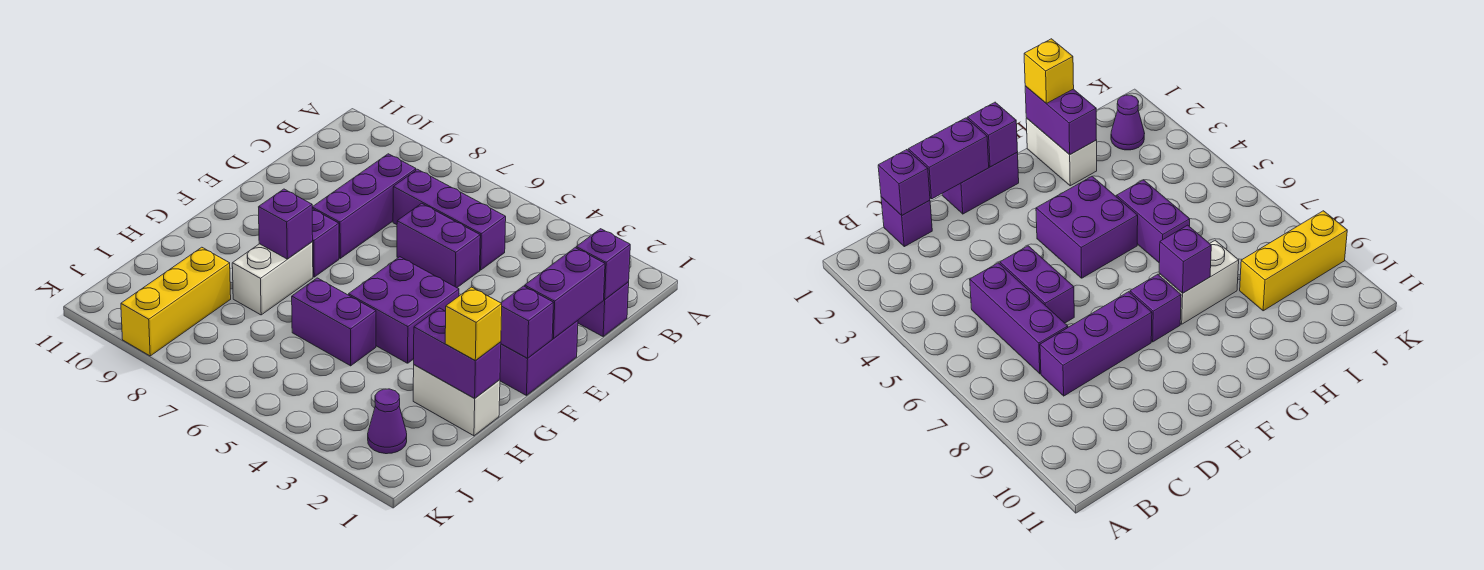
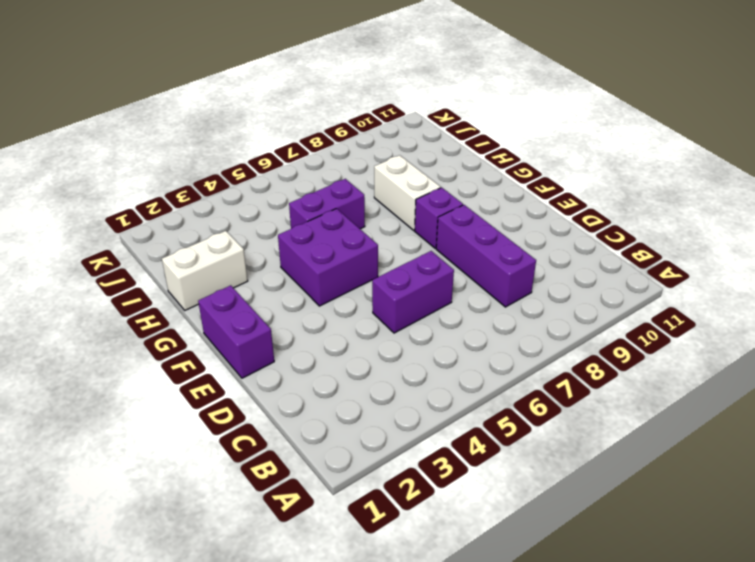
none -> purple 1x1 brick [578,282,629,336]
none -> purple 1x3 brick [393,169,506,270]
none -> yellow 1x3 brick [121,247,231,356]

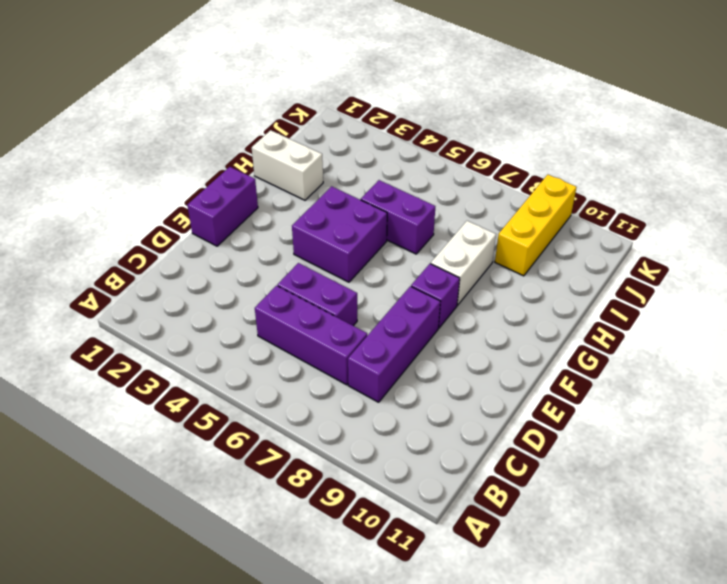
none -> purple 1x1 brick [578,282,629,336]
none -> purple 1x1 cone [368,389,407,454]
none -> purple 1x1 brick [576,229,630,300]

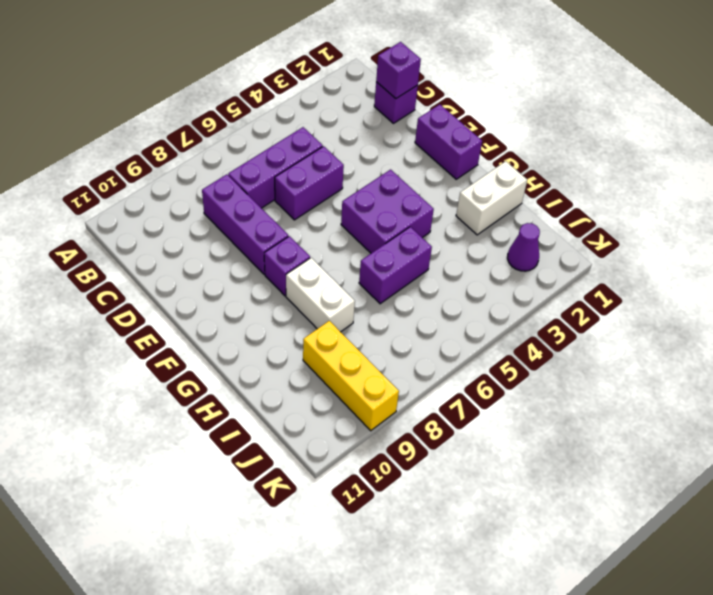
none -> purple 1x2 brick [525,248,605,338]
none -> purple 1x1 brick [501,286,553,358]
none -> purple 1x1 brick [259,189,313,259]

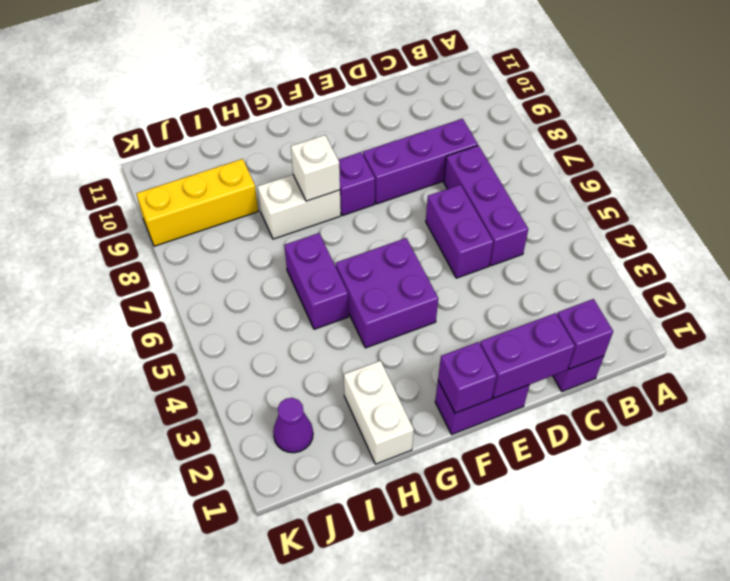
white 1x1 brick [291,135,340,201] -> purple 1x1 brick [259,189,313,259]
none -> purple 1x2 brick [414,308,501,398]
none -> yellow 1x1 brick [445,287,502,361]

